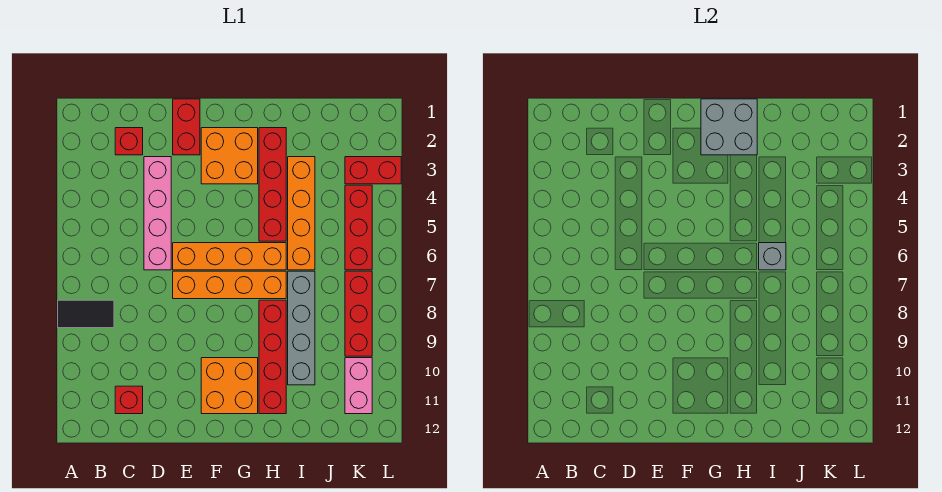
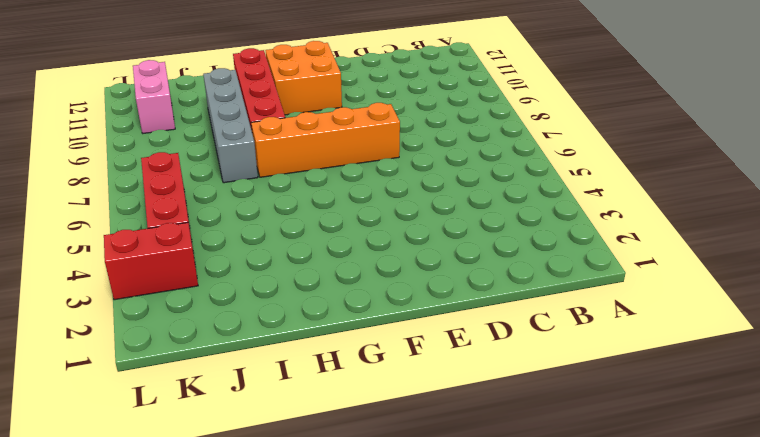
none -> black 1x2 tile [58,300,114,328]
none -> red 1x1 brick [115,128,143,155]
none -> red 1x1 brick [115,386,143,414]

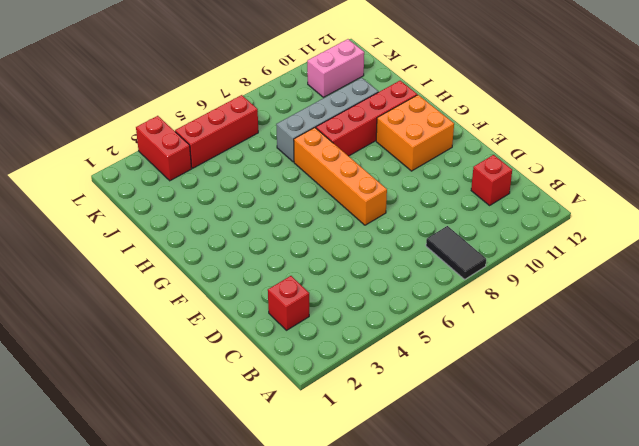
none -> pink 1x4 brick [144,157,171,270]
none -> red 1x2 brick [173,99,200,155]
none -> orange 1x4 brick [173,243,286,270]

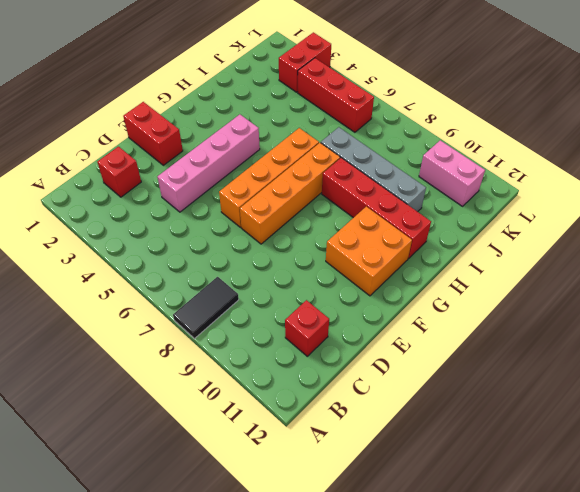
pink 1x4 brick [158,114,260,212] -> pink 1x4 brick turned to [144,157,171,270]
none -> orange 2x2 brick [201,128,258,184]
none -> red 1x4 brick [259,128,286,241]
none -> orange 1x4 brick [288,157,315,270]

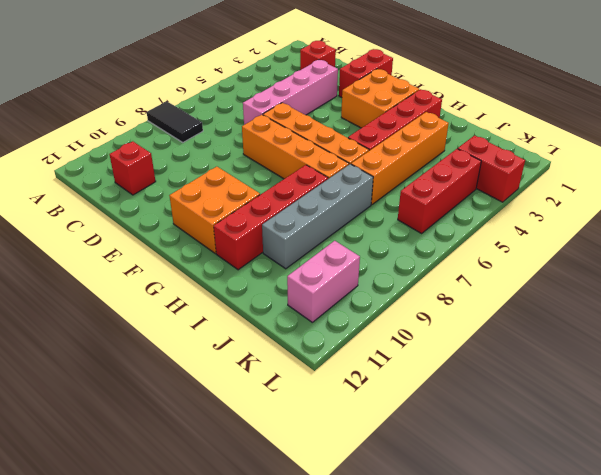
none -> red 1x3 brick [345,271,372,356]
none -> grey 2x2 brick [701,99,757,155]
none -> grey 1x1 brick [759,243,786,270]

